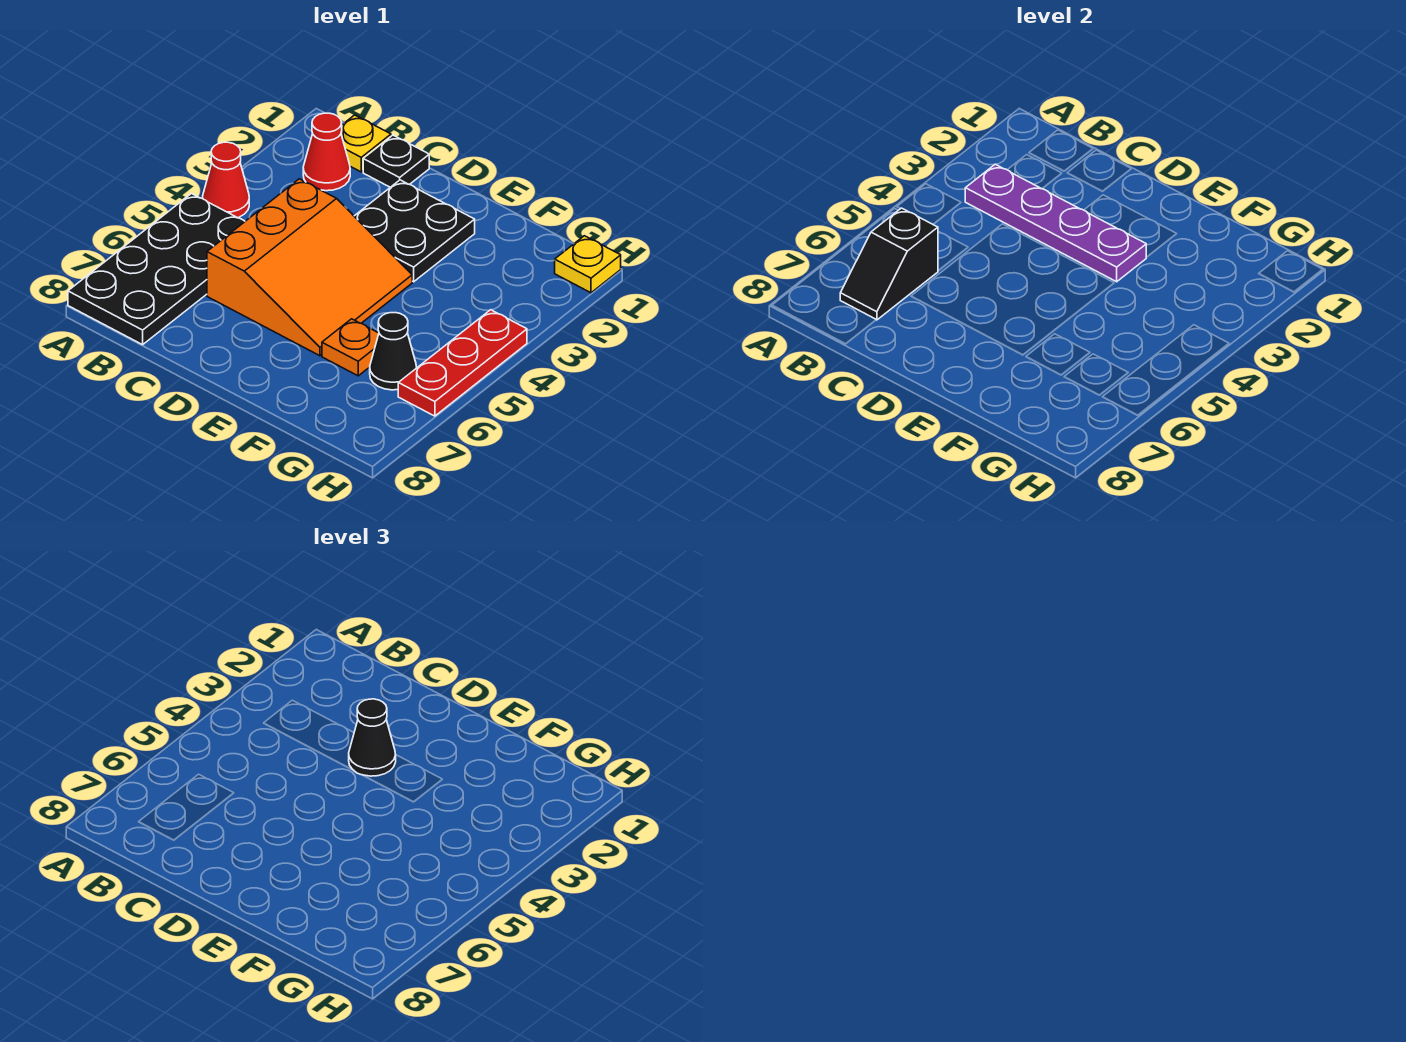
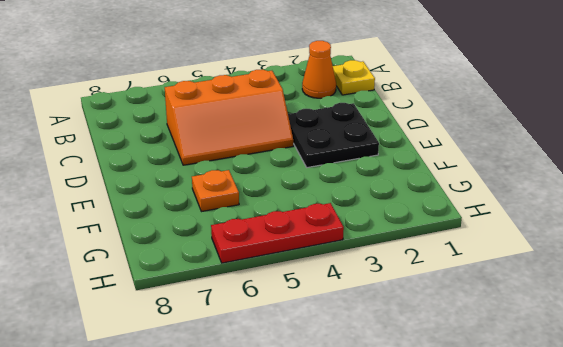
orange 1x1 cone [302,41,336,98] -> red 1x1 cone [303,113,350,191]
orange 2x3 slope [165,69,293,165] -> orange 3x3 slope [207,179,412,356]
none -> red 1x1 cone [203,142,249,218]
none -> black 2x4 plate [68,194,245,345]
none -> black 1x1 plate [363,135,429,187]

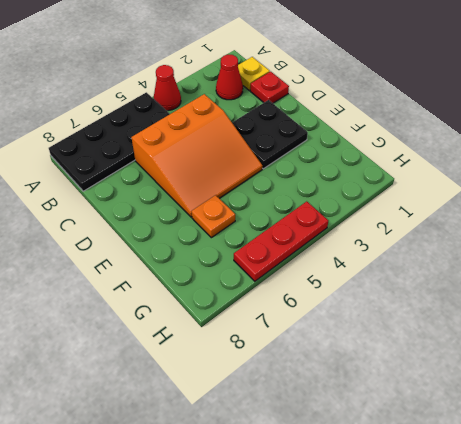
red 1x1 plate [250,72,289,103] -> black 1x1 plate [363,135,429,187]
none -> black 1x1 cone [370,313,417,390]
none -> yellow 1x1 plate [555,236,621,293]
none -> purple 1x4 plate [965,164,1146,282]

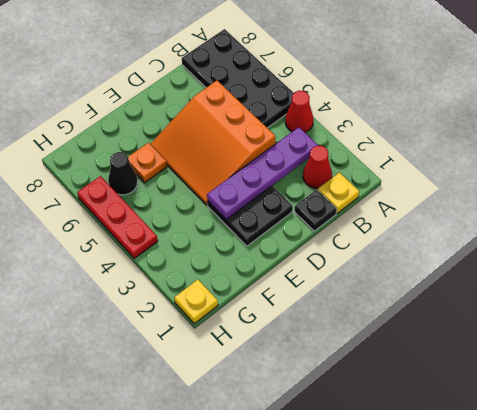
none -> black 1x2 slope [840,208,938,320]
none -> black 1x1 cone [349,699,396,776]

